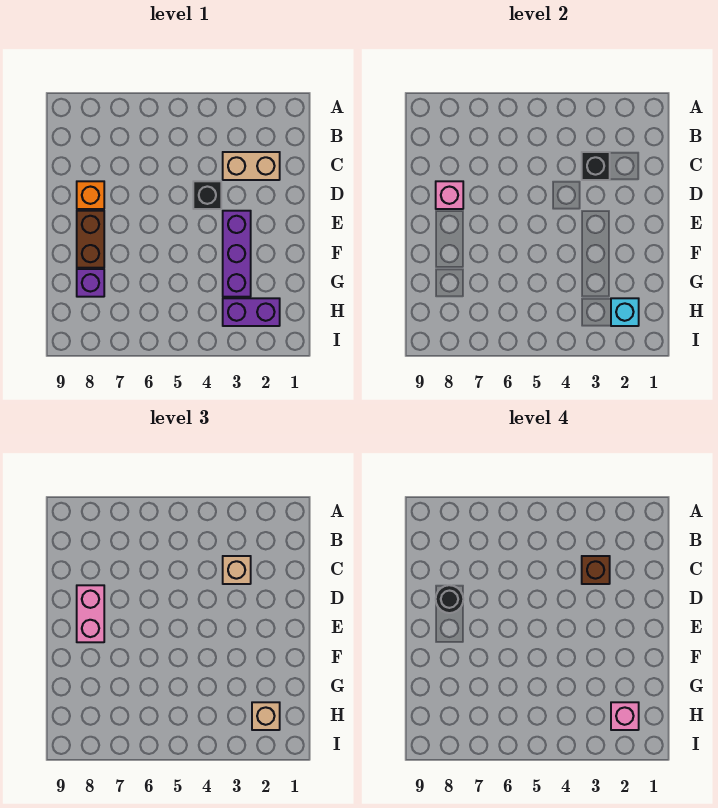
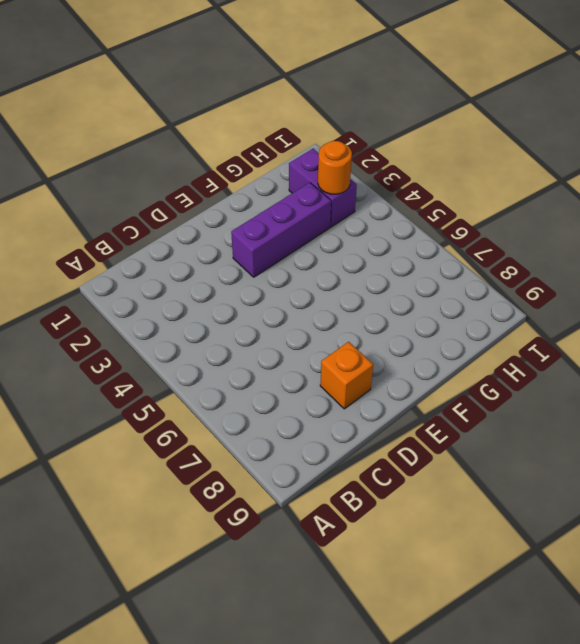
orange 1x1 round brick [318,141,352,194] -> none
none -> tan 1x2 brick [223,152,280,180]
none -> black 1x1 brick [193,181,221,209]
none -> brown 1x2 brick [77,211,104,268]

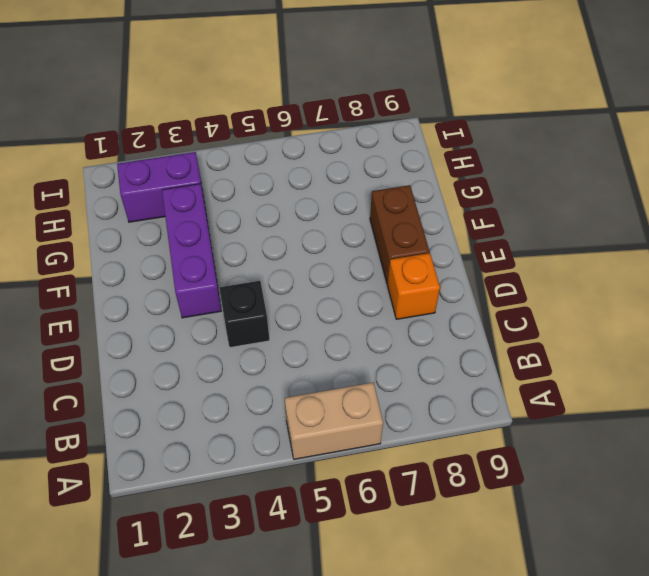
tan 1x2 brick [285,383,383,459] -> tan 1x2 brick moved to [223,152,280,180]
none -> purple 1x1 brick [77,269,104,297]
none -> black 1x1 brick [582,152,610,180]
none -> pink 1x1 brick [436,181,463,209]

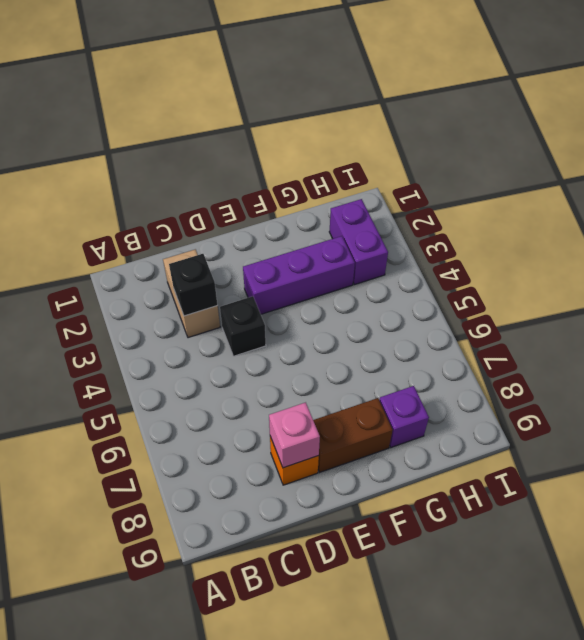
none -> cyan 1x1 brick [611,298,639,326]
none -> tan 1x1 brick [223,556,251,584]
none -> pink 1x2 brick [77,585,104,642]

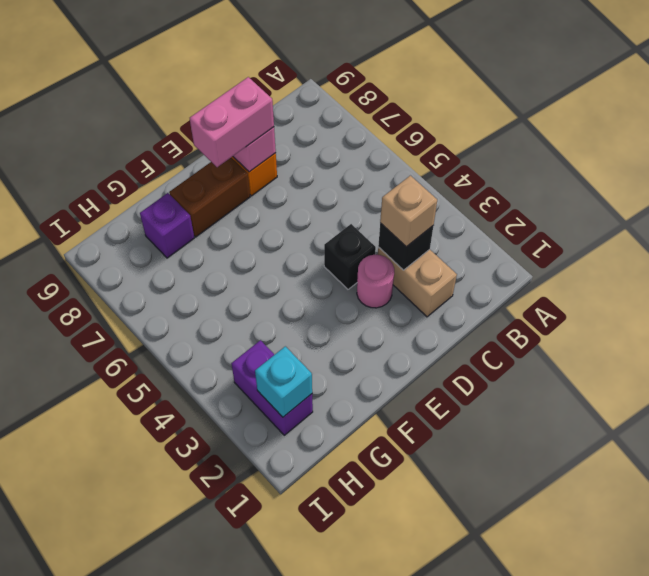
pink 1x1 round brick [357,255,394,308] -> none
none -> purple 1x3 brick [223,211,251,297]
none -> tan 1x1 brick [252,702,280,730]
none -> brown 1x1 brick [582,556,610,584]

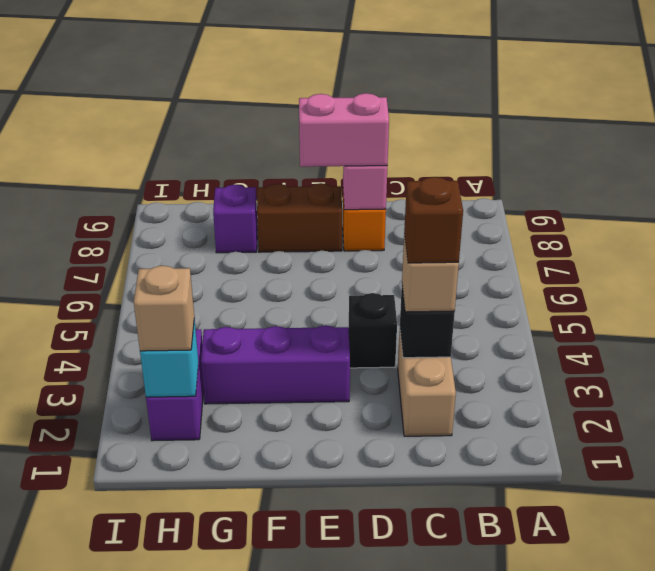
none -> black 1x1 round brick [436,585,463,613]
none -> pink 1x1 brick [611,702,639,730]

